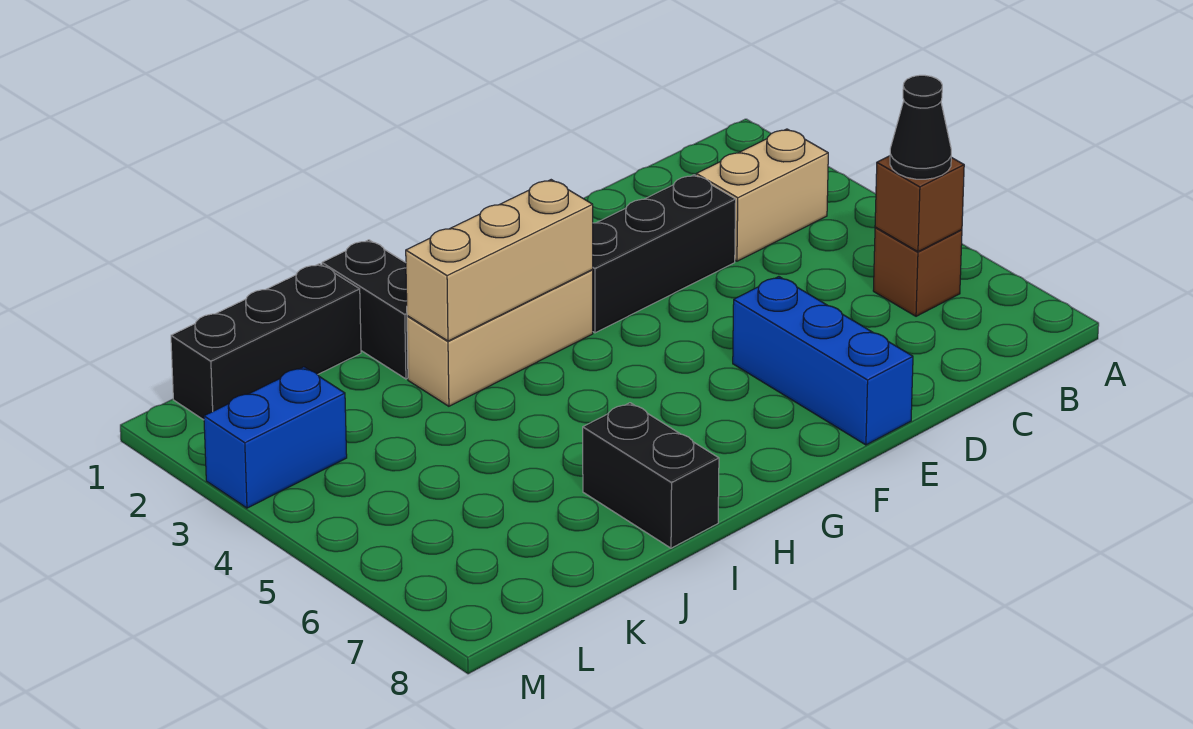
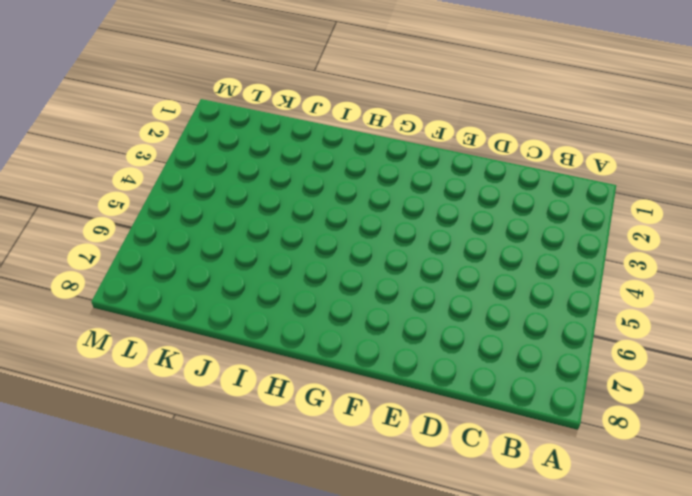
none -> tan 1x2 brick [696,129,828,261]
none -> brown 1x1 brick [873,227,962,316]
none -> black 1x3 brick [592,175,736,333]

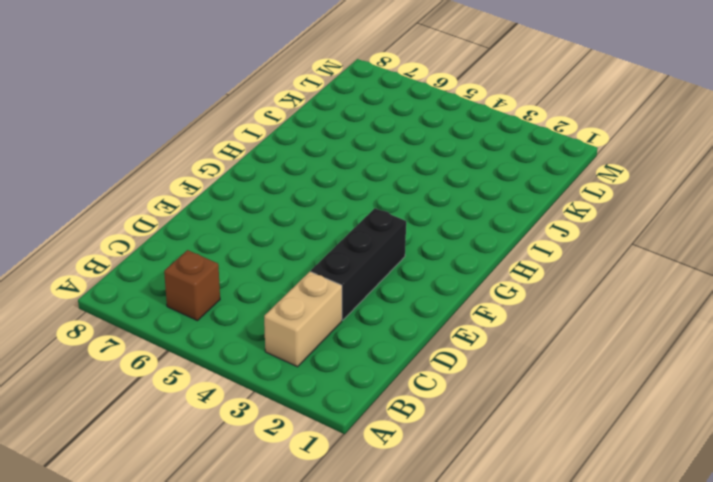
none -> blue 1x3 brick [733,277,913,445]
none -> tan 1x3 brick [407,270,593,406]
none -> black 1x2 brick [322,240,408,379]

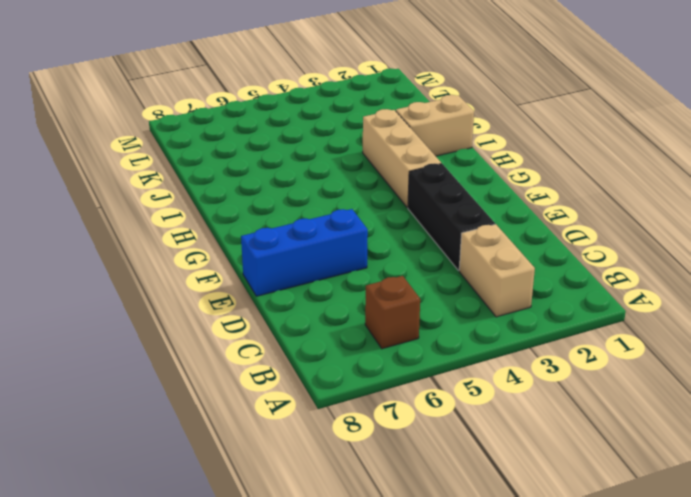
tan 1x2 brick [396,95,474,156] -> black 1x2 brick [322,240,408,379]
none -> black 1x2 brick [583,403,719,548]
none -> black 1x3 brick [171,264,361,420]
none -> blue 1x2 brick [204,367,347,508]

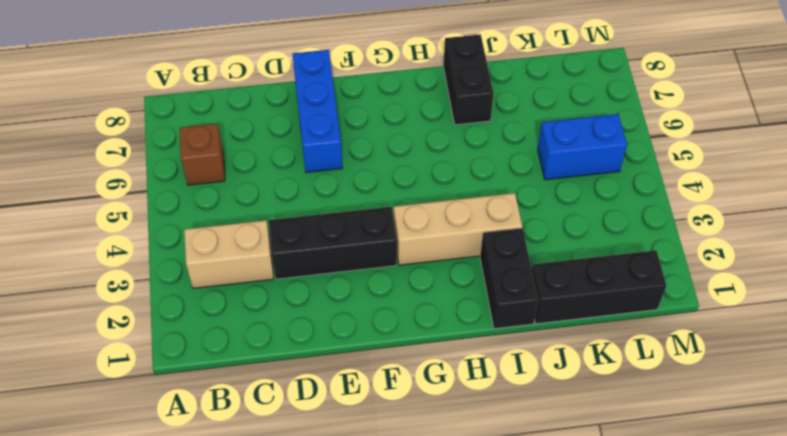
blue 1x2 brick [538,114,627,180] -> blue 1x2 brick moved to [204,367,347,508]
none -> brown 1x1 brick [875,156,964,252]
none -> tan 1x3 brick [406,180,593,341]
none -> black 1x1 cone [890,75,951,179]

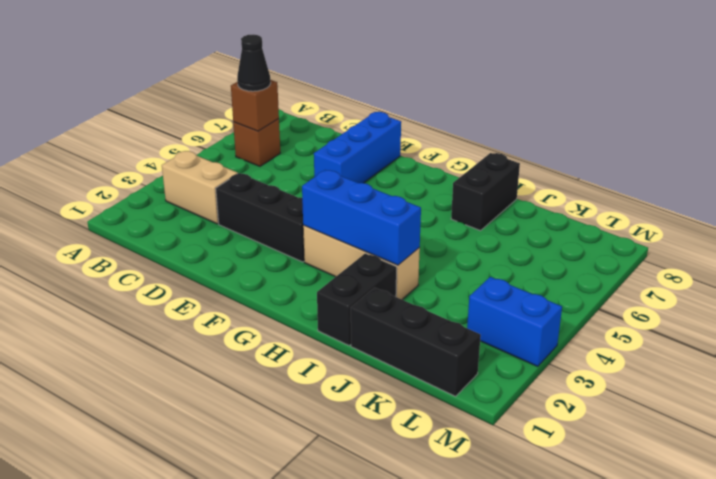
blue 1x3 brick [302,170,421,265] -> tan 1x3 brick [406,180,593,341]

